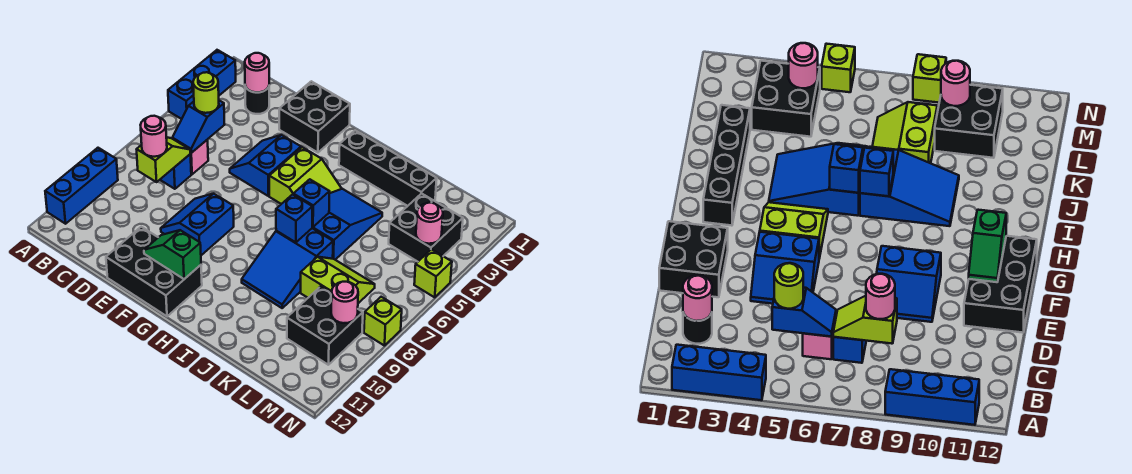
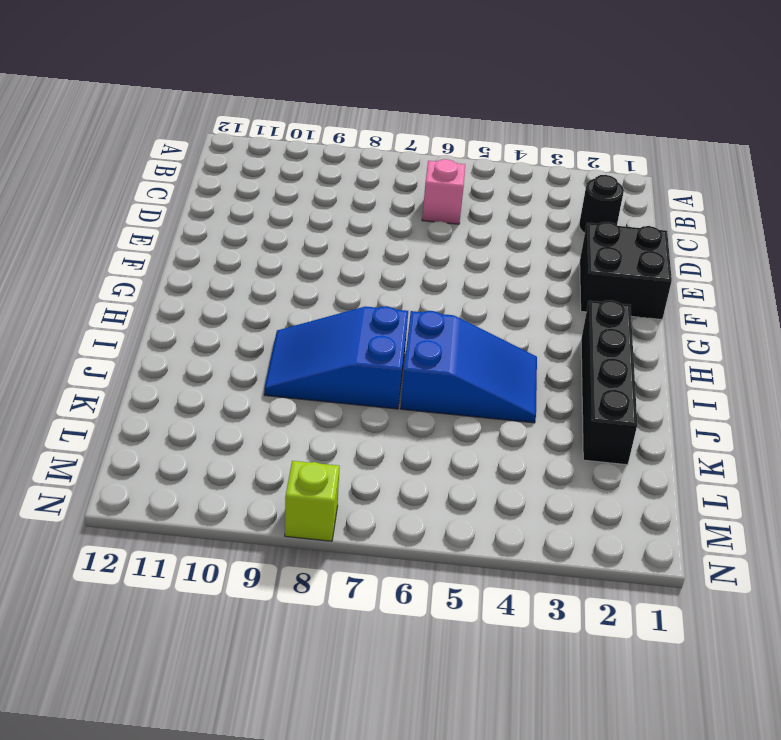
none -> blue 1x3 brick [168,50,236,119]
none -> blue 1x3 brick [45,148,118,224]
none -> blue 1x1 brick [160,154,191,189]

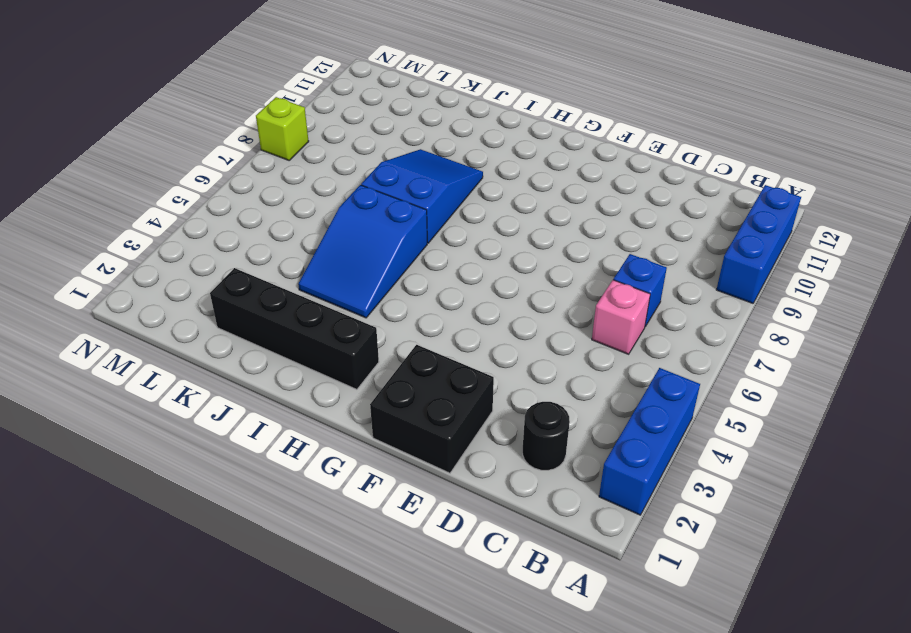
none -> blue 2x2 slope [230,135,301,196]
none -> blue 2x2 slope [161,194,234,255]
none -> black 2x3 brick [106,227,202,316]

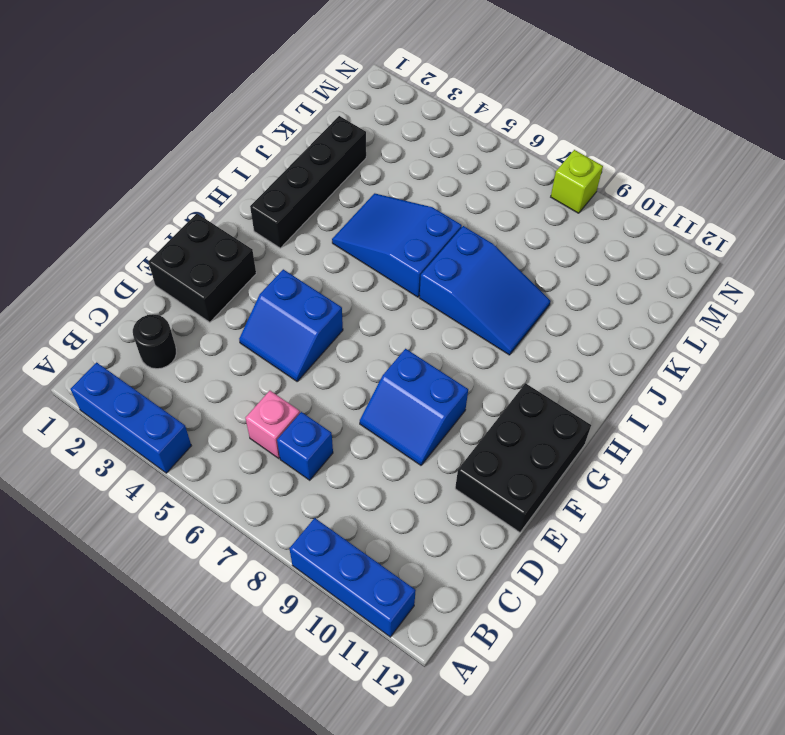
none -> lime 2x2 slope [269,147,341,204]
none -> lime 2x2 slope [301,257,375,303]
none -> black 2x2 brick [389,193,463,262]

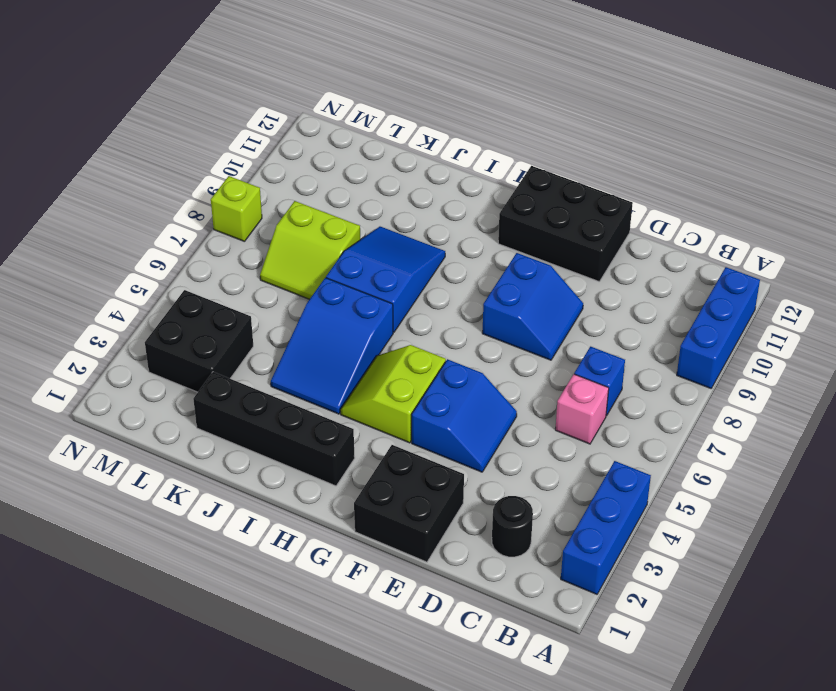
none -> black 2x2 brick [287,286,363,365]
none -> lime 1x1 brick [414,249,452,297]
none -> pink 1x1 round brick [245,53,269,92]

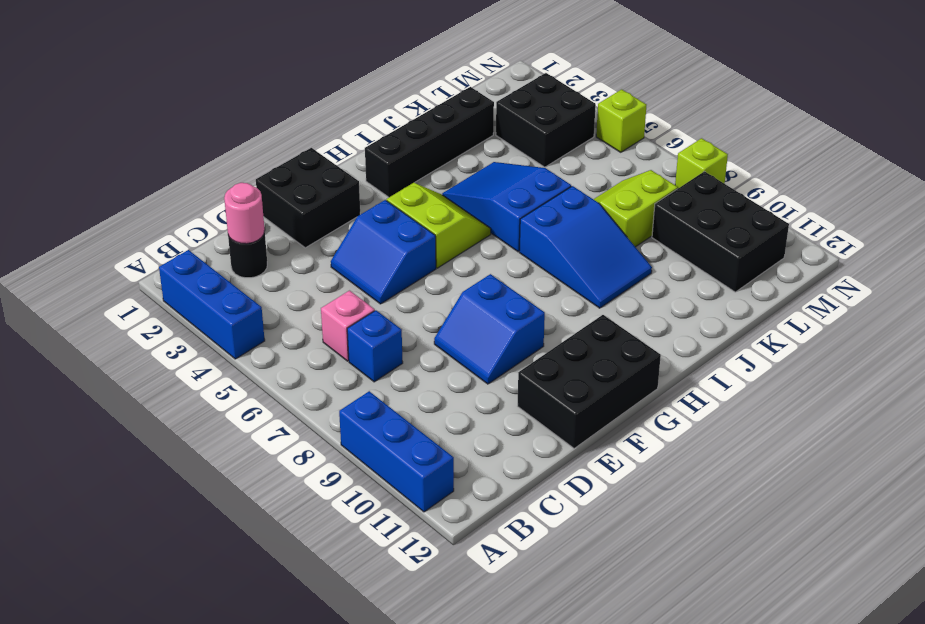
black 2x3 brick [652,171,789,292] -> black 2x2 brick [287,286,363,365]
none -> blue 1x2 slope [172,100,225,153]
none -> lime 1x2 slope [137,137,190,182]
none -> green 1x2 slope [144,230,201,279]

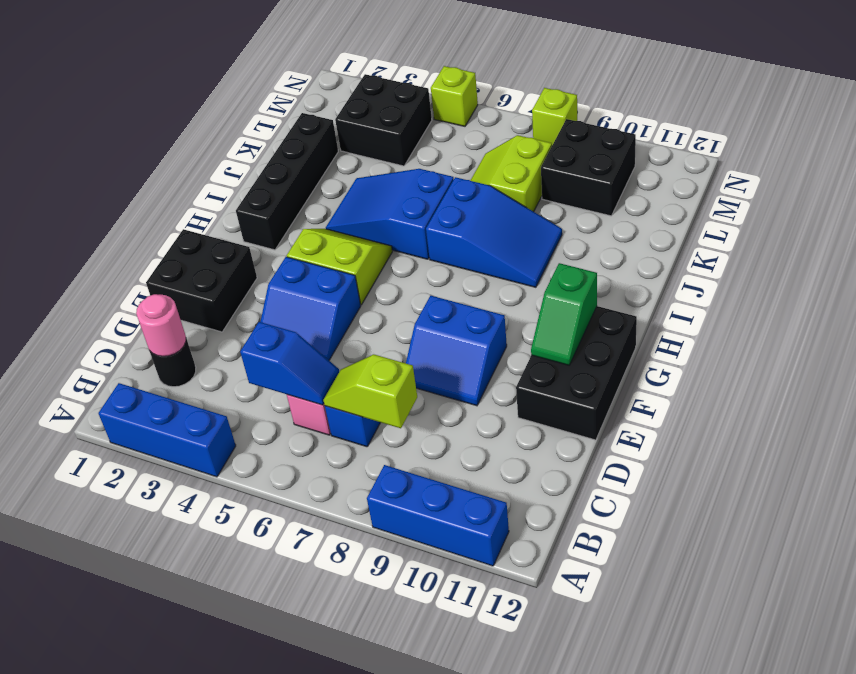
none -> blue 1x1 brick [293,179,330,227]
none -> blue 1x1 brick [276,194,312,242]
none -> pink 1x1 round brick [416,203,443,244]

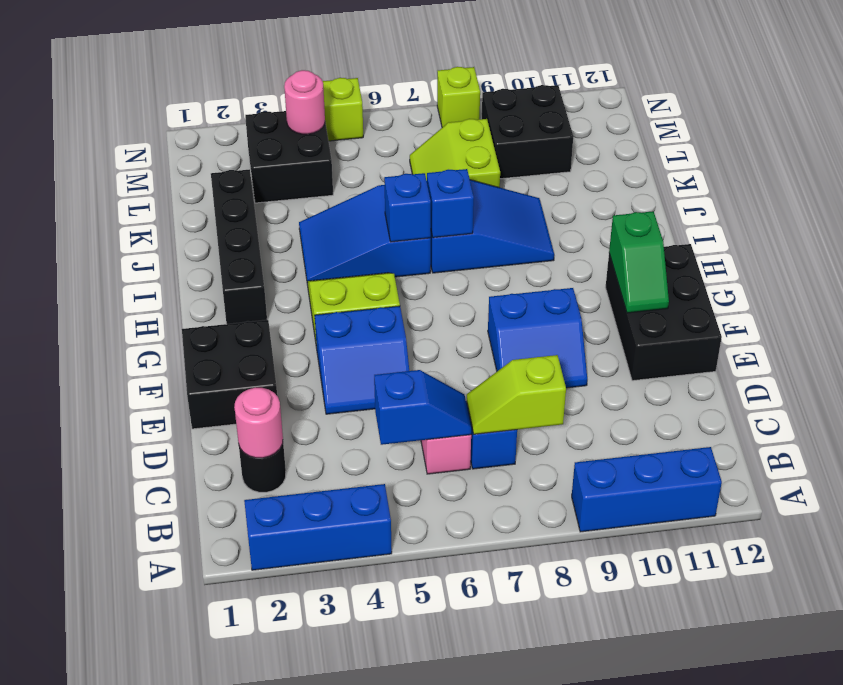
none -> pink 1x1 round brick [331,282,358,323]
none -> lime 1x1 round brick [193,72,219,113]
none -> pink 1x1 round brick [141,116,167,157]

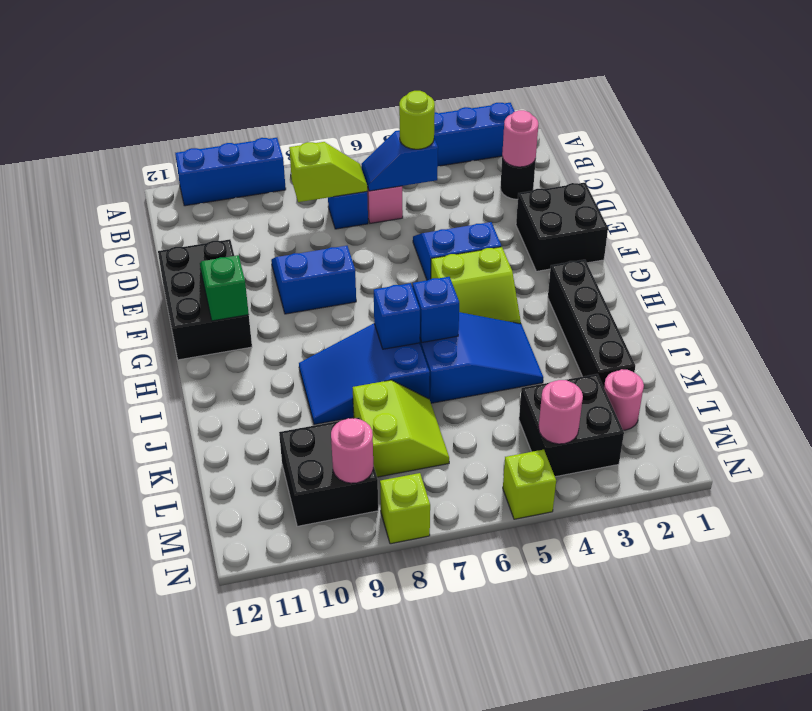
pink 1x1 round brick [604,369,644,430] -> pink 1x1 round brick moved to [141,116,167,157]

